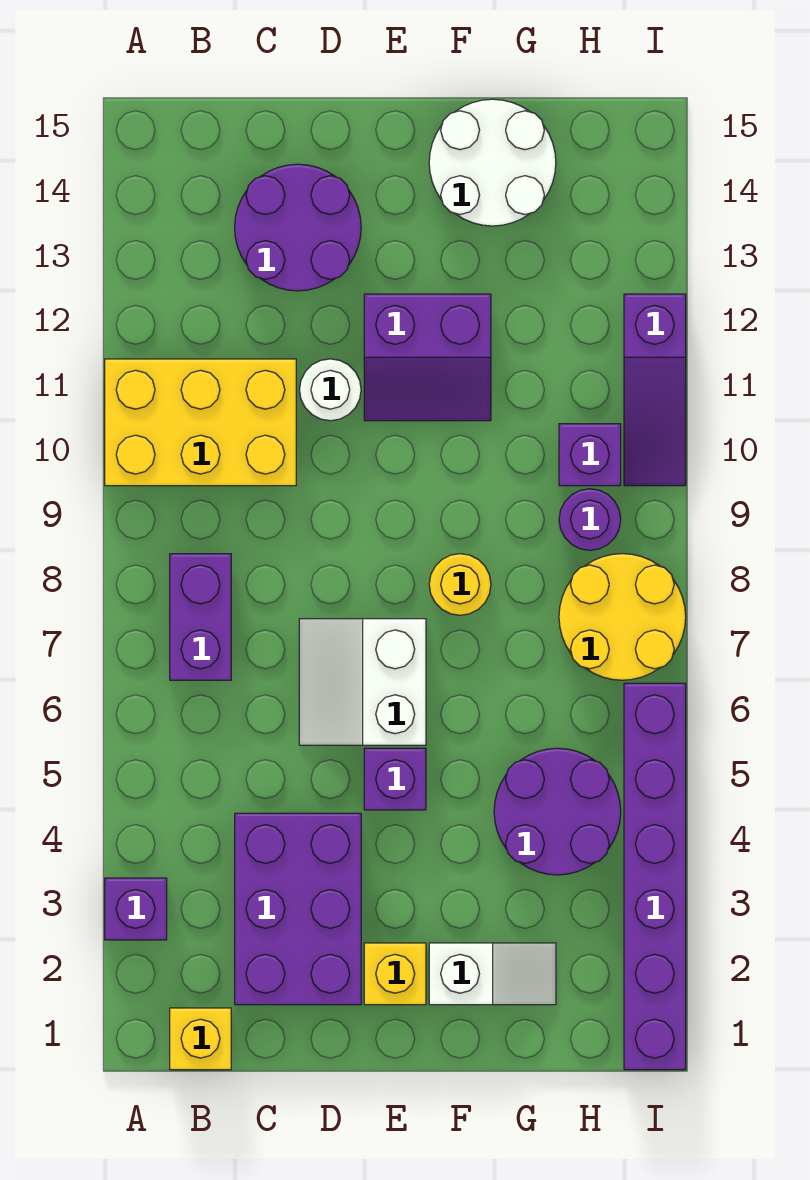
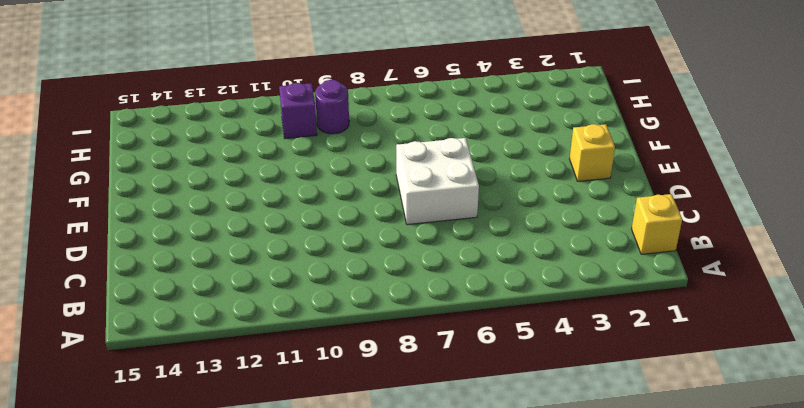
white 2x2 brick [396,138,479,225] -> white 2x2 slope [299,619,426,745]
none -> purple 1x1 brick [105,878,167,940]
none -> yellow 2x3 brick [105,359,296,486]
none -> purple 1x2 brick [170,554,231,680]

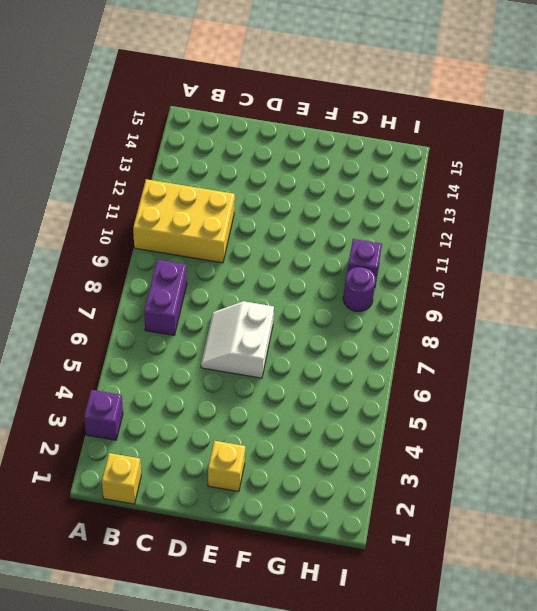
none -> purple 2x3 brick [235,813,361,1005]
none -> purple 2x2 round brick [235,164,361,291]
none -> white 1x1 round brick [299,359,361,421]

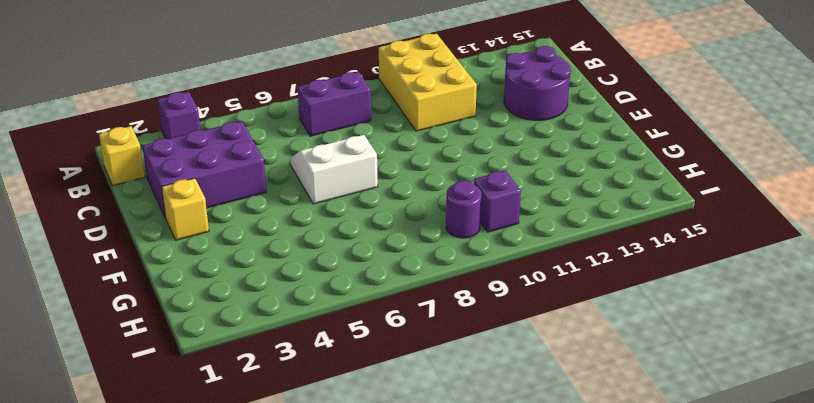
none -> white 1x1 round brick [299,359,361,421]
none -> purple 1x1 brick [364,748,426,810]
none -> purple 2x2 slope [364,294,491,421]

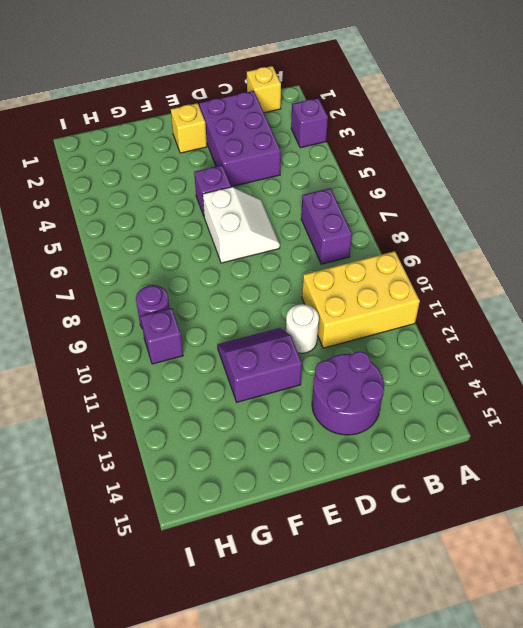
none -> white 1x2 slope [429,943,556,1005]
none -> yellow 1x1 round brick [429,554,491,615]
none -> white 2x2 round brick [429,99,556,226]

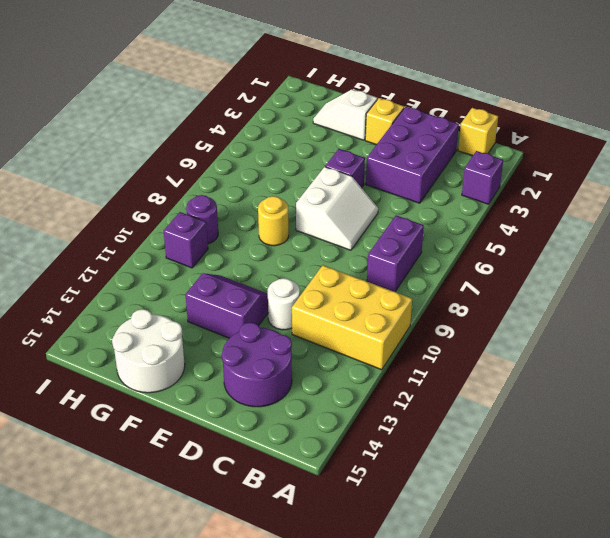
none -> purple 2x2 round brick [494,748,621,875]
none -> yellow 2x2 round brick [559,554,686,680]
none -> purple 1x6 brick [624,683,686,1070]

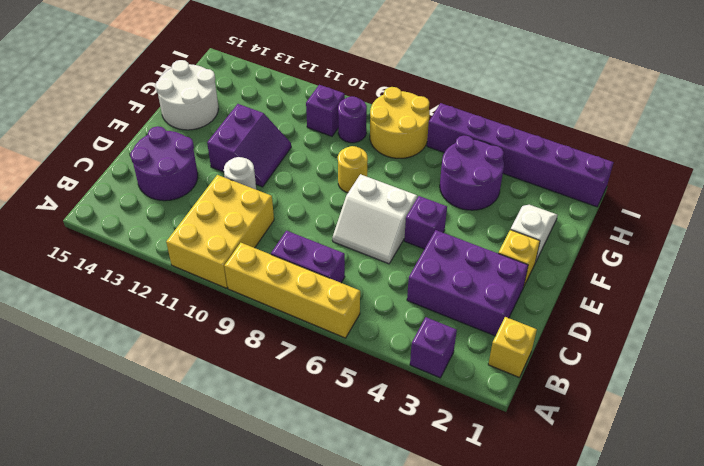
yellow 1x4 brick [224,243,360,338] -> none
none -> purple 1x3 slope [624,294,686,486]

